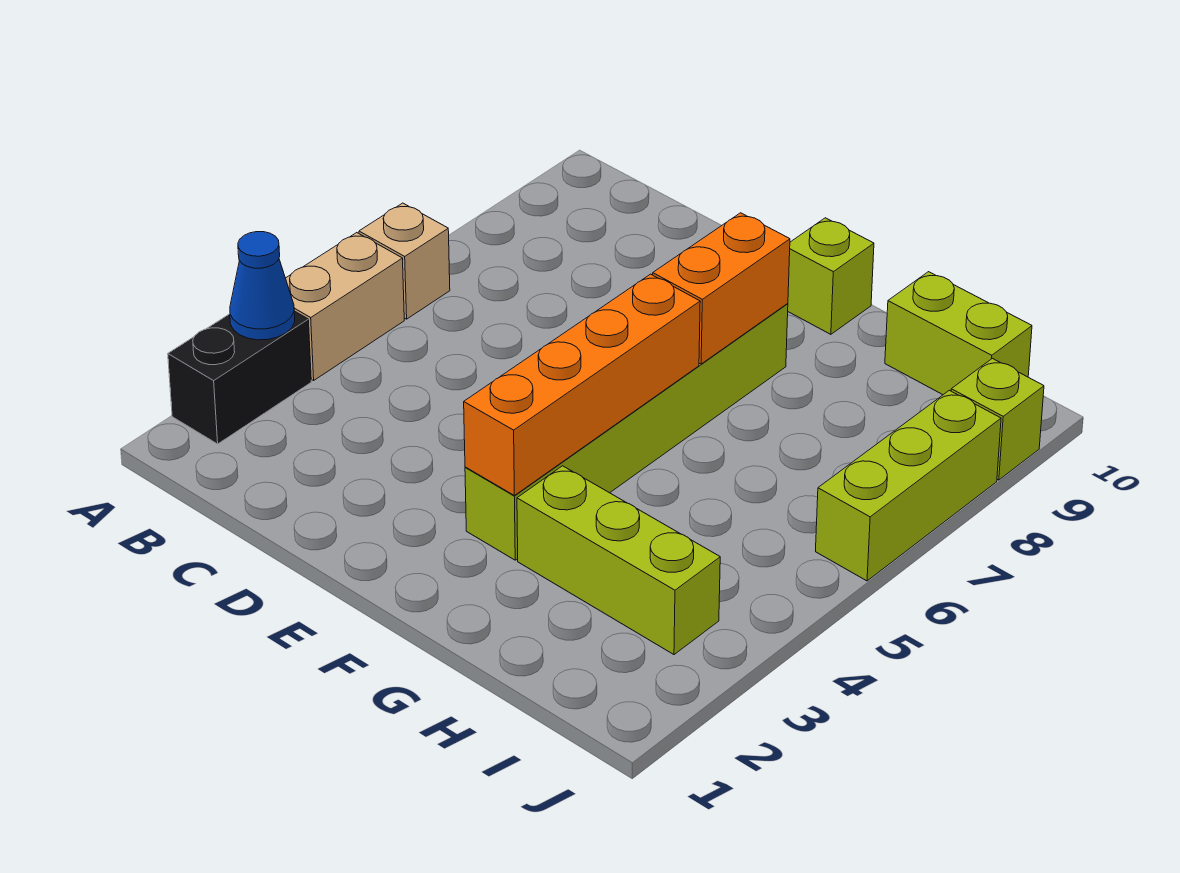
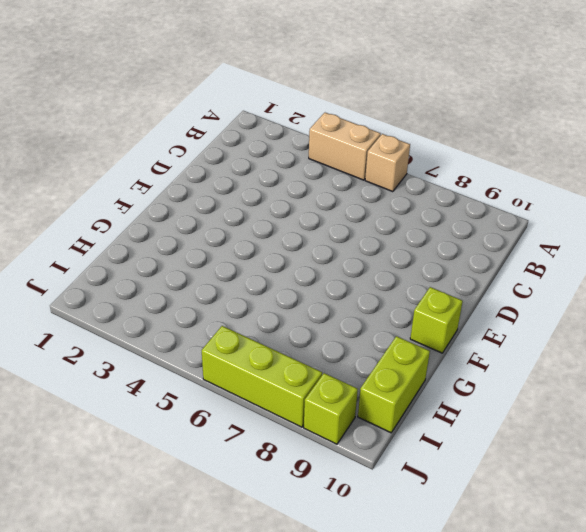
none -> black 1x2 brick [168,311,311,444]
none -> lime 1x6 brick [465,304,788,560]
none -> lime 1x3 brick [517,466,720,655]

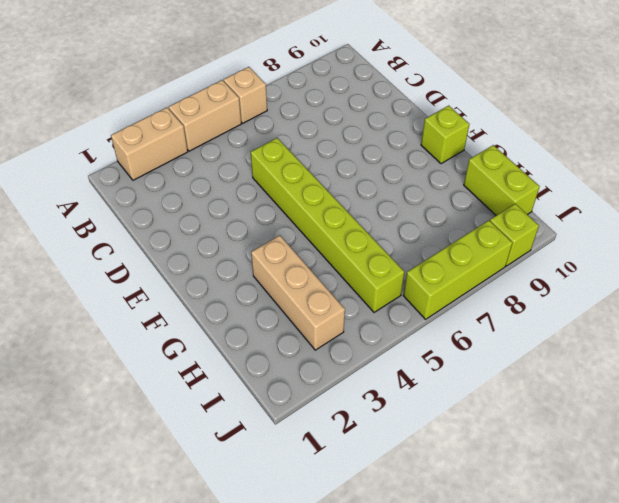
tan 1x2 brick [111,108,188,180] -> black 1x2 brick [168,311,311,444]
lime 1x6 brick [251,138,404,312] -> lime 1x6 brick turned to [465,304,788,560]
tan 1x3 brick [251,235,345,350] -> lime 1x3 brick [517,466,720,655]
none -> blue 1x1 cone [230,232,295,340]
none -> orange 1x4 brick [464,274,700,496]
none -> orange 1x2 brick [653,213,790,364]

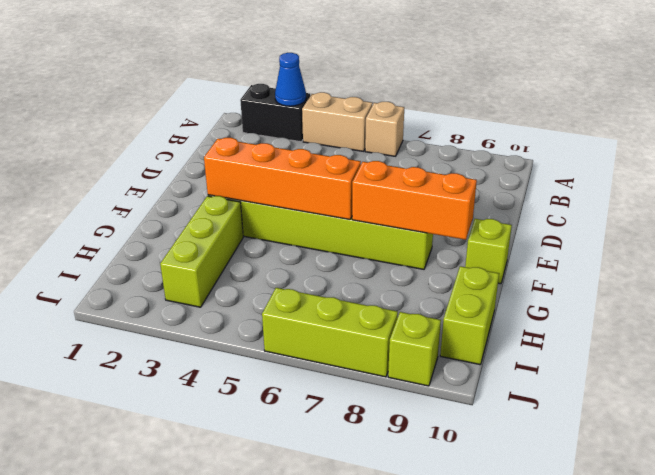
orange 1x3 brick [352,161,477,240] -> orange 1x2 brick [653,213,790,364]

